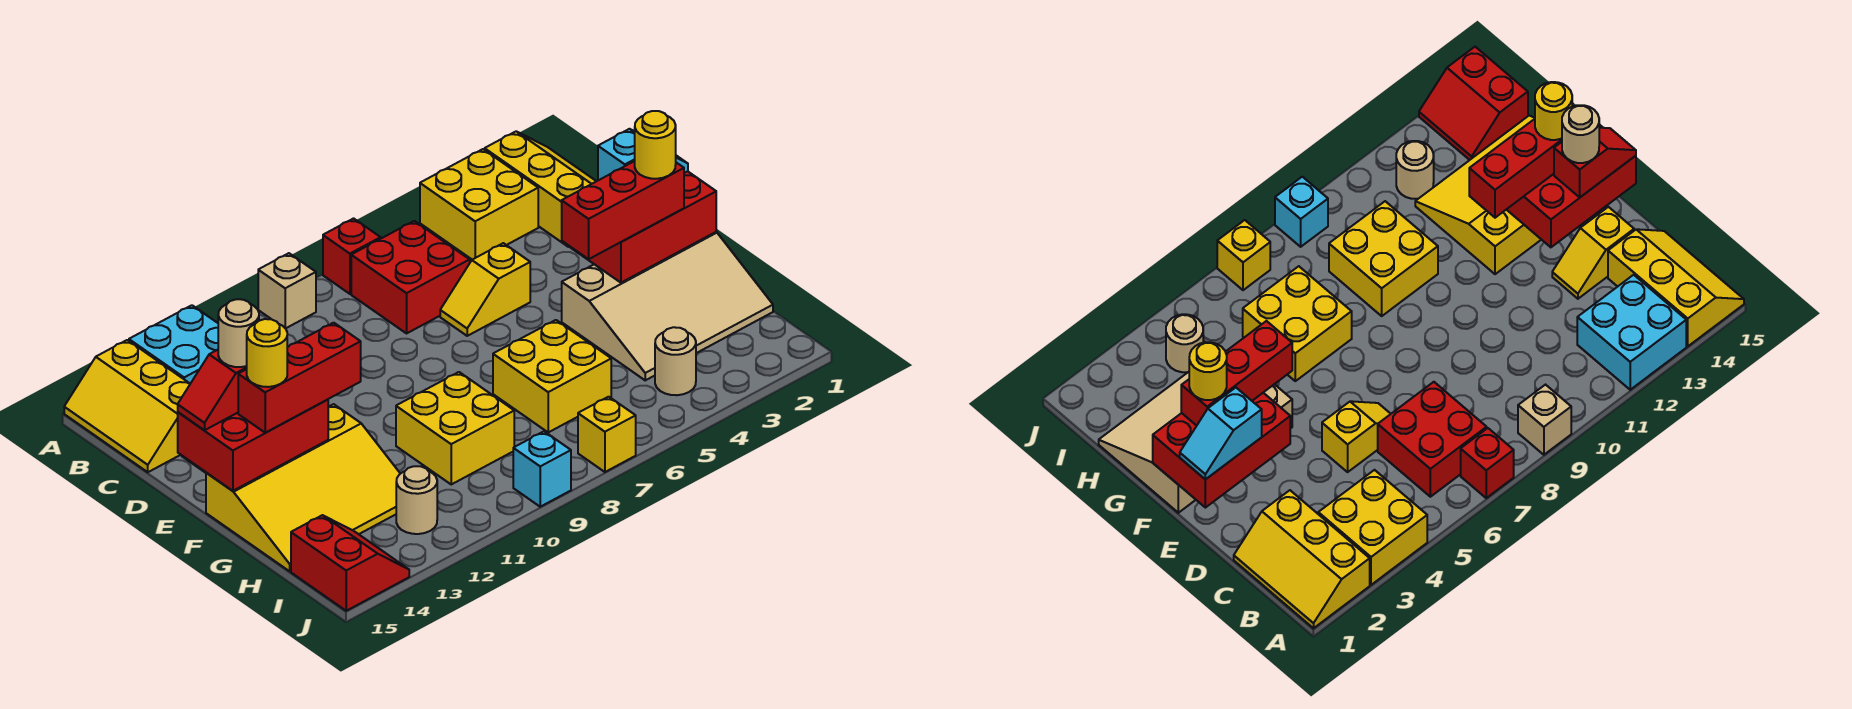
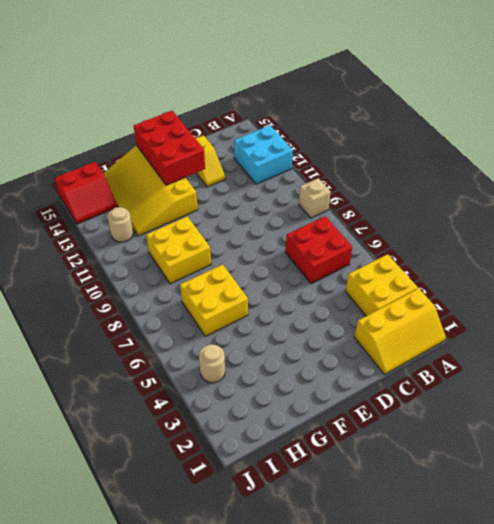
none -> red 1x1 brick [323,218,381,294]
none -> yellow 2x3 slope [64,340,190,472]
none -> yellow 1x2 slope [440,243,530,336]

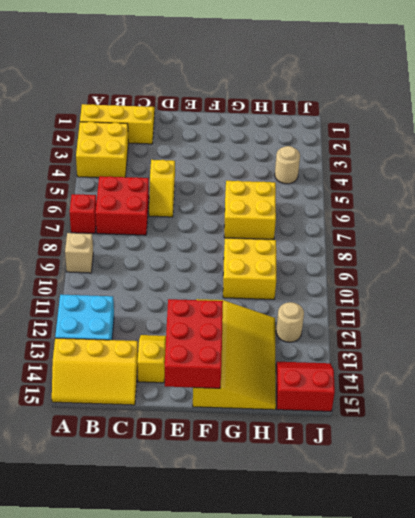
none -> tan 3x4 slope [562,232,773,380]
none -> yellow 1x1 brick [578,397,636,472]
none -> cyan 1x1 brick [513,432,571,507]

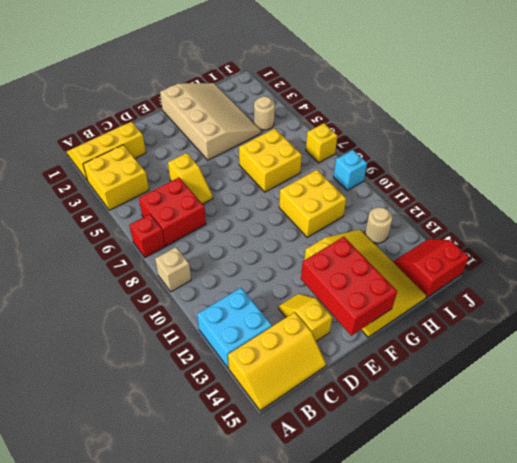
none -> red 2x3 brick [566,171,716,283]
none -> cyan 1x2 slope [598,129,688,180]
none -> red 1x2 slope [178,350,247,430]

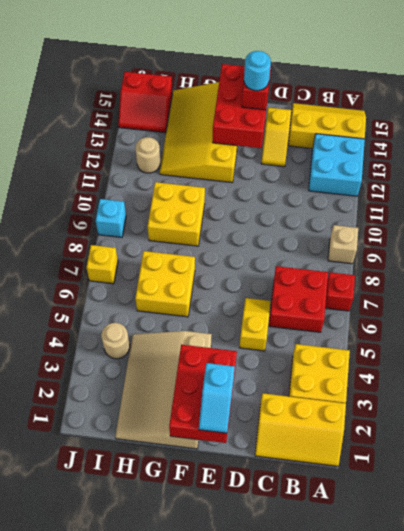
cyan 1x1 round brick [244,51,271,91] -> tan 1x1 round brick [218,299,259,367]
none -> red 1x3 brick [562,161,684,259]
none -> red 1x3 brick [238,323,361,433]
none -> yellow 1x1 round brick [635,111,676,179]

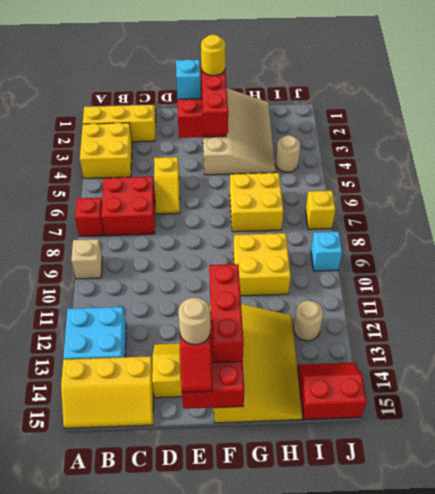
none -> yellow 1x1 round brick [247,319,287,387]

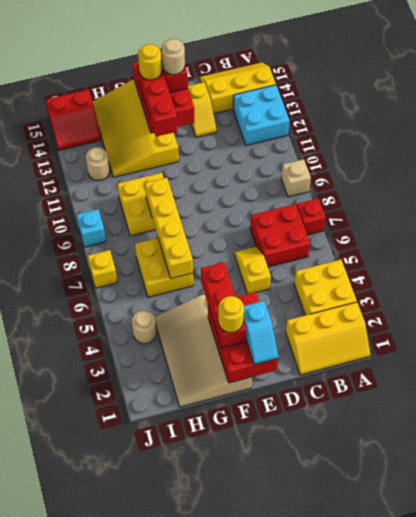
yellow 1x4 brick [145,178,193,279] -> none

